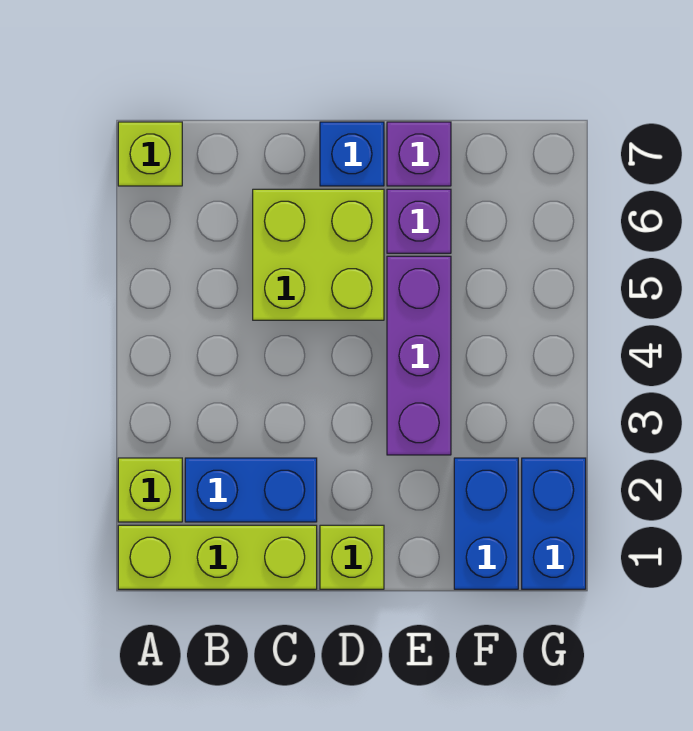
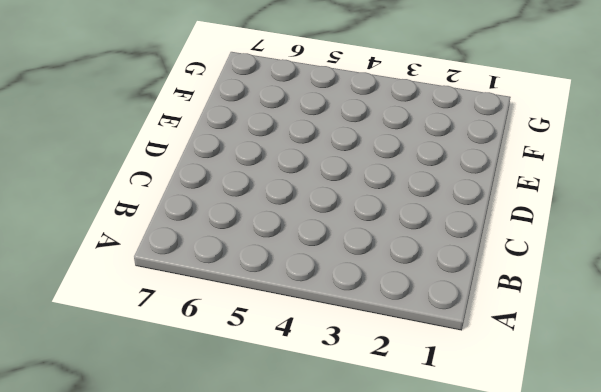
none -> lime 1x3 brick [118,525,317,589]
none -> lime 1x1 brick [118,458,182,522]
none -> lime 1x1 brick [118,122,182,186]

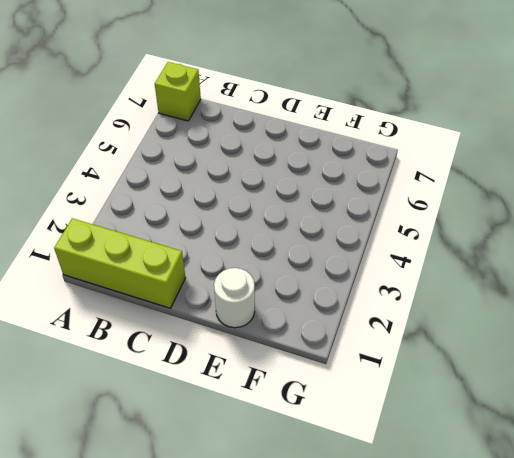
white 1x1 round brick [214,268,255,328] -> none
none -> lime 1x1 brick [118,458,182,522]
none -> blue 1x2 brick [185,458,317,522]
none -> lime 2x2 brick [253,189,384,320]

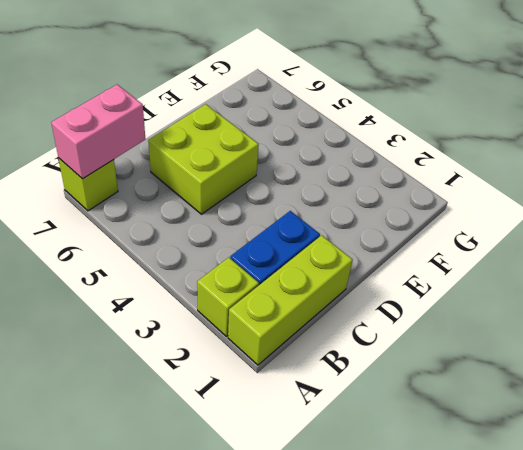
pink 1x2 brick [51,84,145,179] -> none
none -> lime 1x1 brick [320,525,384,589]
none -> blue 1x1 brick [320,122,384,186]
none -> purple 1x3 brick [387,256,451,455]

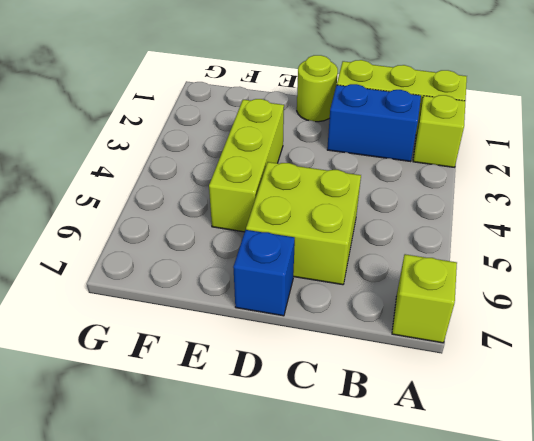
lime 1x1 round brick [297,55,338,122] -> lime 1x1 brick [320,525,384,589]
lime 1x3 brick [209,99,284,232] -> purple 1x3 brick [387,256,451,455]
none -> purple 1x1 brick [387,189,451,253]
none -> purple 1x1 brick [387,122,451,186]
none -> blue 1x2 brick [454,458,518,589]

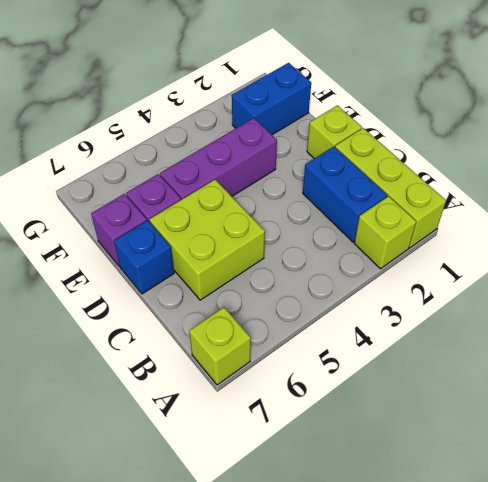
none -> blue 1x2 brick [522,458,586,589]

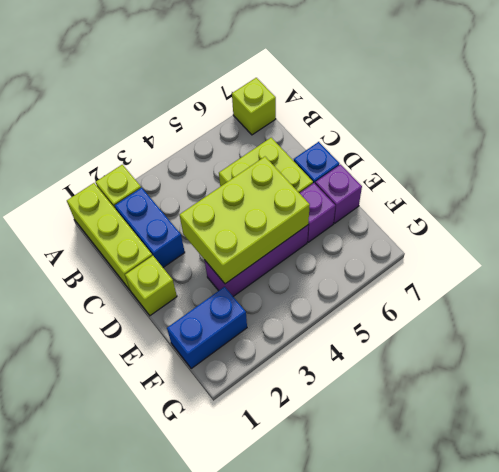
lime 2x3 brick [180,157,310,284] -> none
none -> blue 1x2 brick [522,458,586,589]

